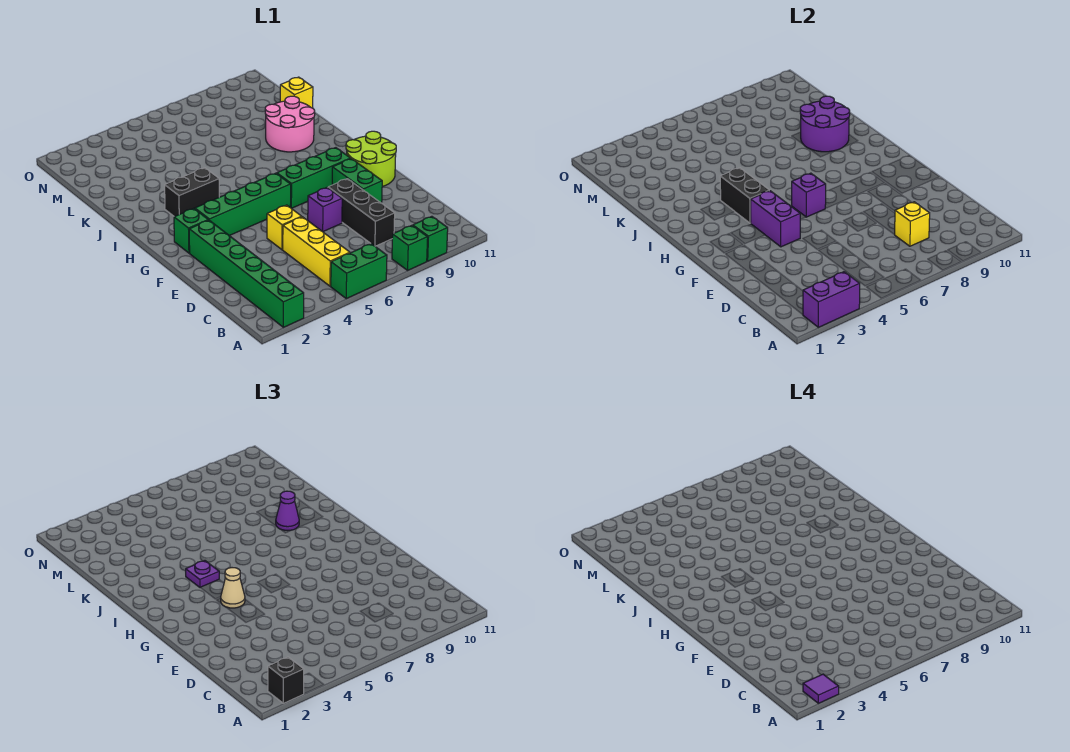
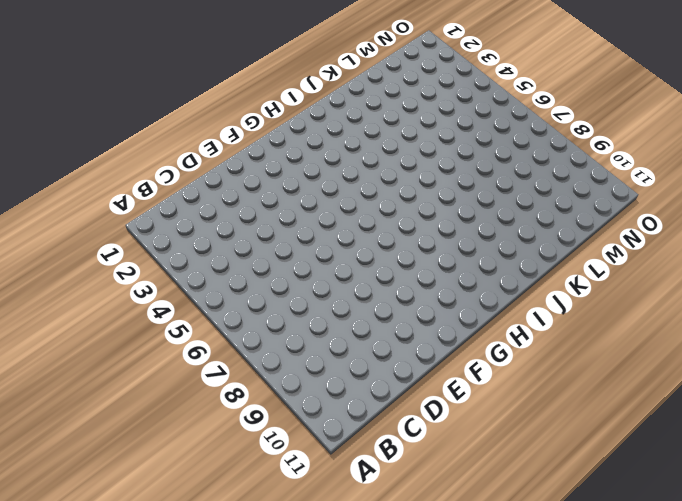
none -> green 1x6 brick [189,220,304,327]
none -> green 1x2 brick [331,244,387,299]
none -> green 1x1 brick [392,225,428,270]

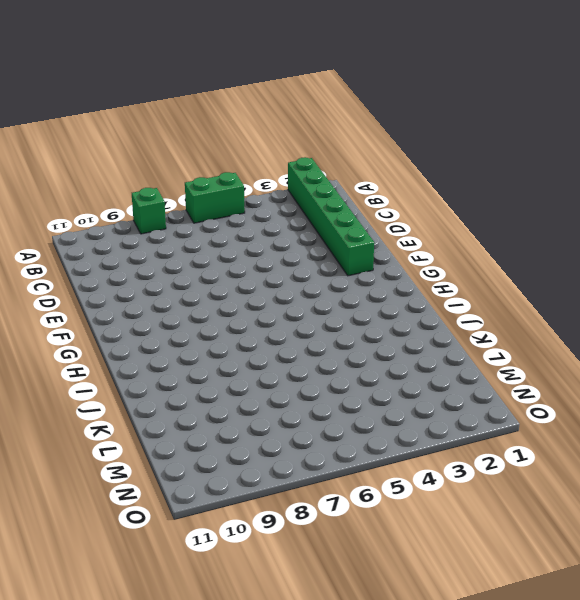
none -> green 1x1 brick [413,216,448,261]
none -> yellow 1x3 brick [283,217,350,286]
none -> black 1x3 brick [328,179,395,246]

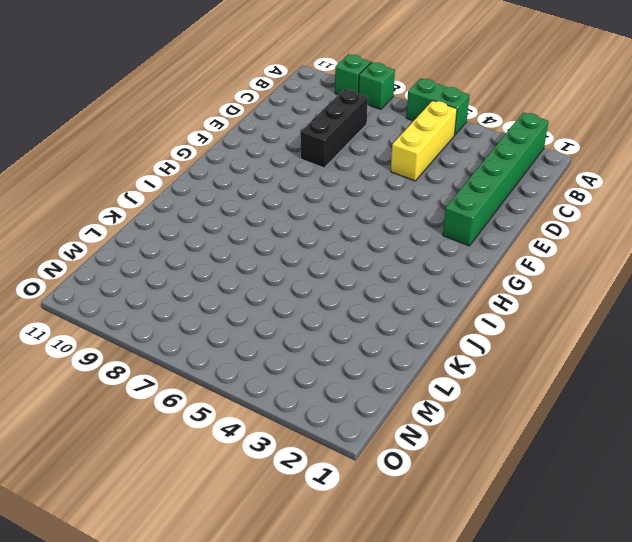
none -> yellow 1x1 brick [267,205,302,250]
none -> purple 1x1 brick [308,188,342,232]
none -> green 1x2 brick [332,159,382,203]

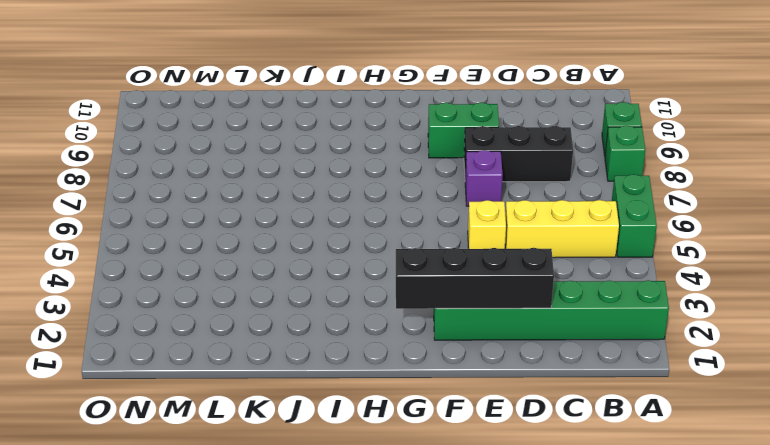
black 1x4 brick [396,248,554,309] -> none
none -> lime 2x2 round brick [346,131,396,187]
none -> green 1x1 brick [174,208,208,253]
none -> green 1x4 brick [195,173,291,236]

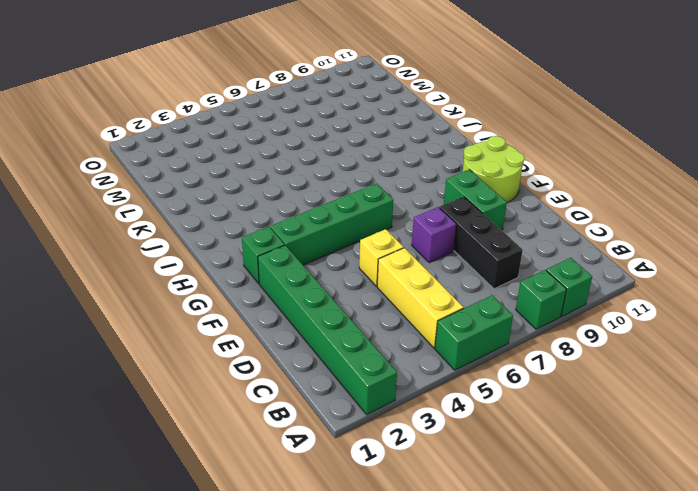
none -> green 1x3 brick [277,148,351,208]
none -> black 1x2 brick [165,168,219,217]
none -> pink 2x2 round brick [265,96,315,152]

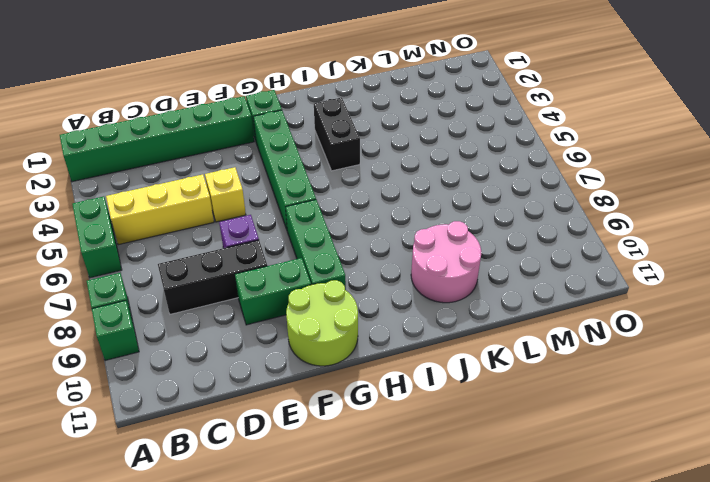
none -> yellow 1x1 brick [280,77,313,108]
none -> purple 1x2 brick [803,272,860,327]
none -> yellow 1x1 brick [895,202,930,246]

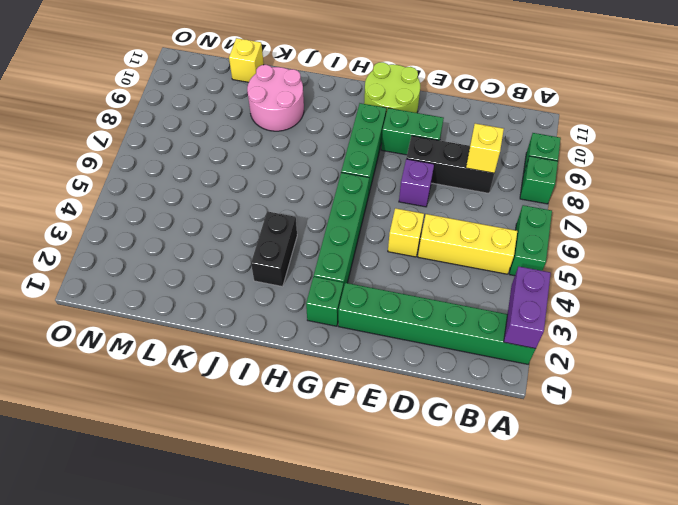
none -> purple 1x2 brick [751,191,800,247]
none -> purple 1x1 brick [792,173,826,217]
none -> black 1x2 brick [720,168,769,223]

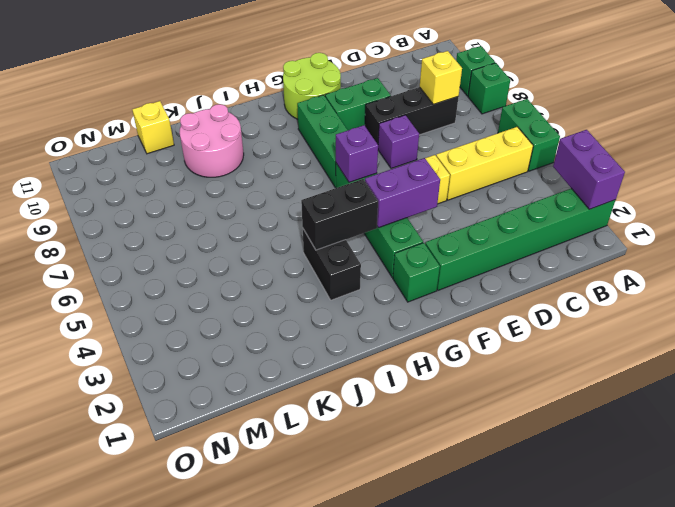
none -> purple 2x2 round brick [800,96,850,152]
none -> black 1x1 brick [268,657,304,703]
none -> tan 1x1 cone [221,568,245,608]

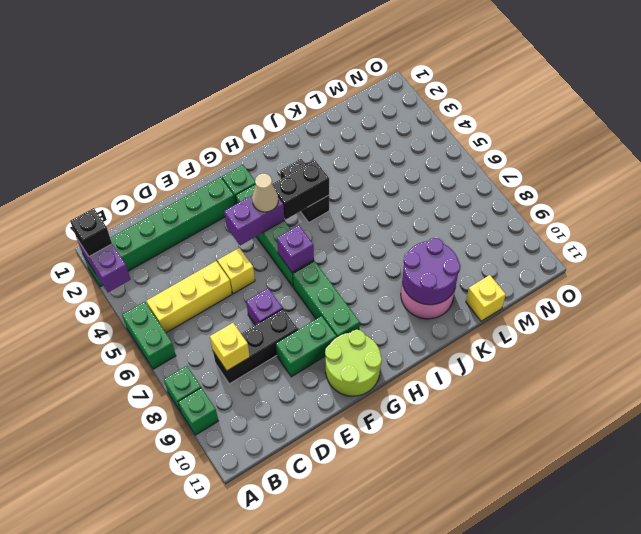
none -> purple 1x1 plate [186,561,219,587]
none -> purple 1x1 cone [276,491,299,530]
none -> purple 1x1 tile [803,674,839,703]

